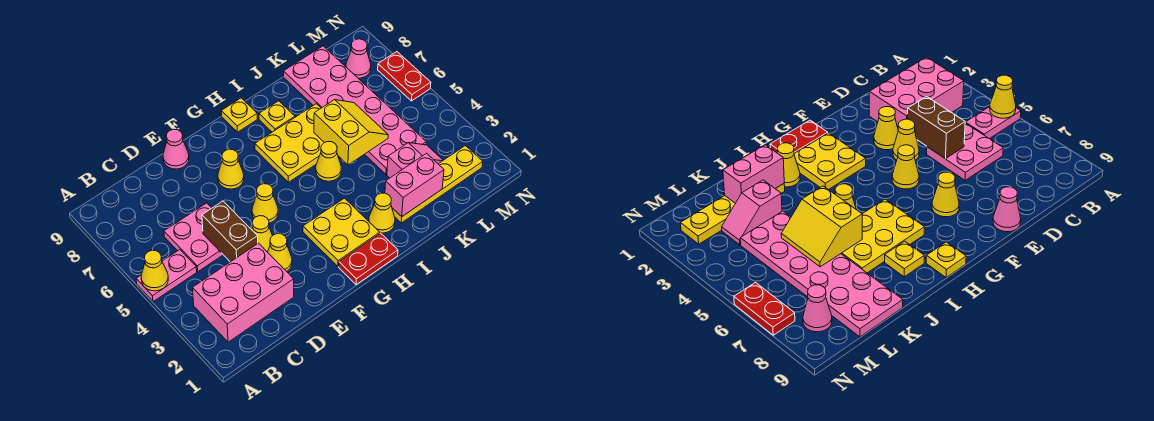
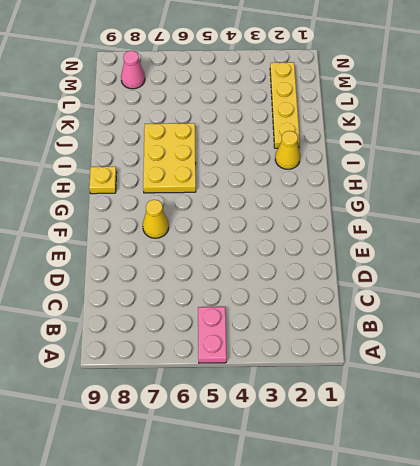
none -> pink 2x3 brick [193,243,294,342]
none -> pink 2x2 plate [164,203,223,272]
none -> yellow 1x1 cone [268,234,292,271]

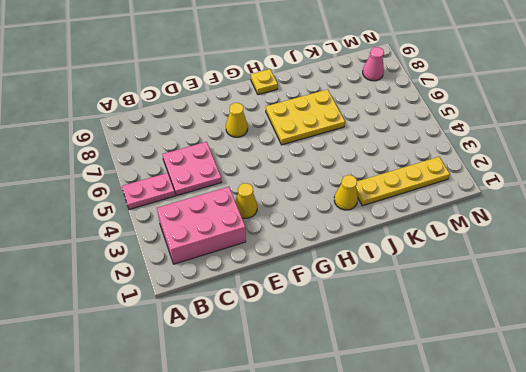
none -> yellow 1x1 cone [251,216,272,252]
none -> pink 1x1 cone [163,129,189,169]
none -> yellow 1x1 cone [252,184,278,223]

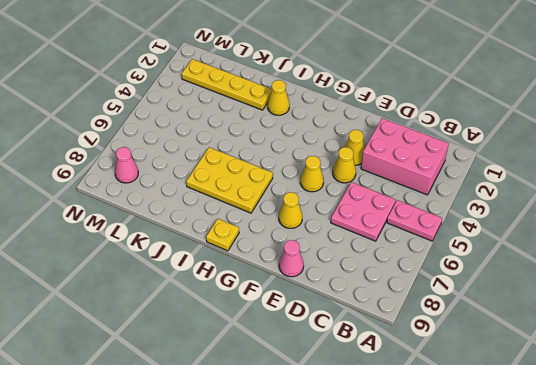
none -> red 1x2 plate [339,233,398,285]
none -> yellow 2x2 plate [303,198,380,266]
none -> yellow 1x1 cone [316,142,341,181]

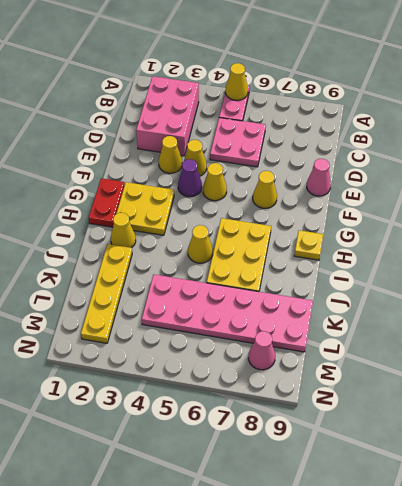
purple 1x1 cone [178,159,202,197] -> none
none -> yellow 1x1 plate [259,101,295,132]
none -> pink 1x2 slope [387,143,443,178]
none -> red 1x2 plate [378,52,431,101]

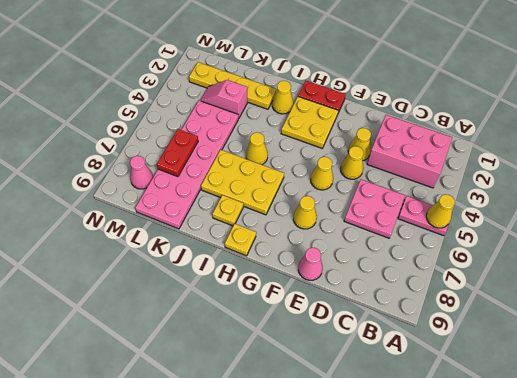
red 1x2 plate [157,129,198,177] -> red 1x2 plate moved to [378,52,431,101]
none -> brown 1x2 brick [202,201,258,262]
none -> pink 1x2 brick [385,153,444,217]
none -> yellow 2x2 slope [314,100,388,165]

